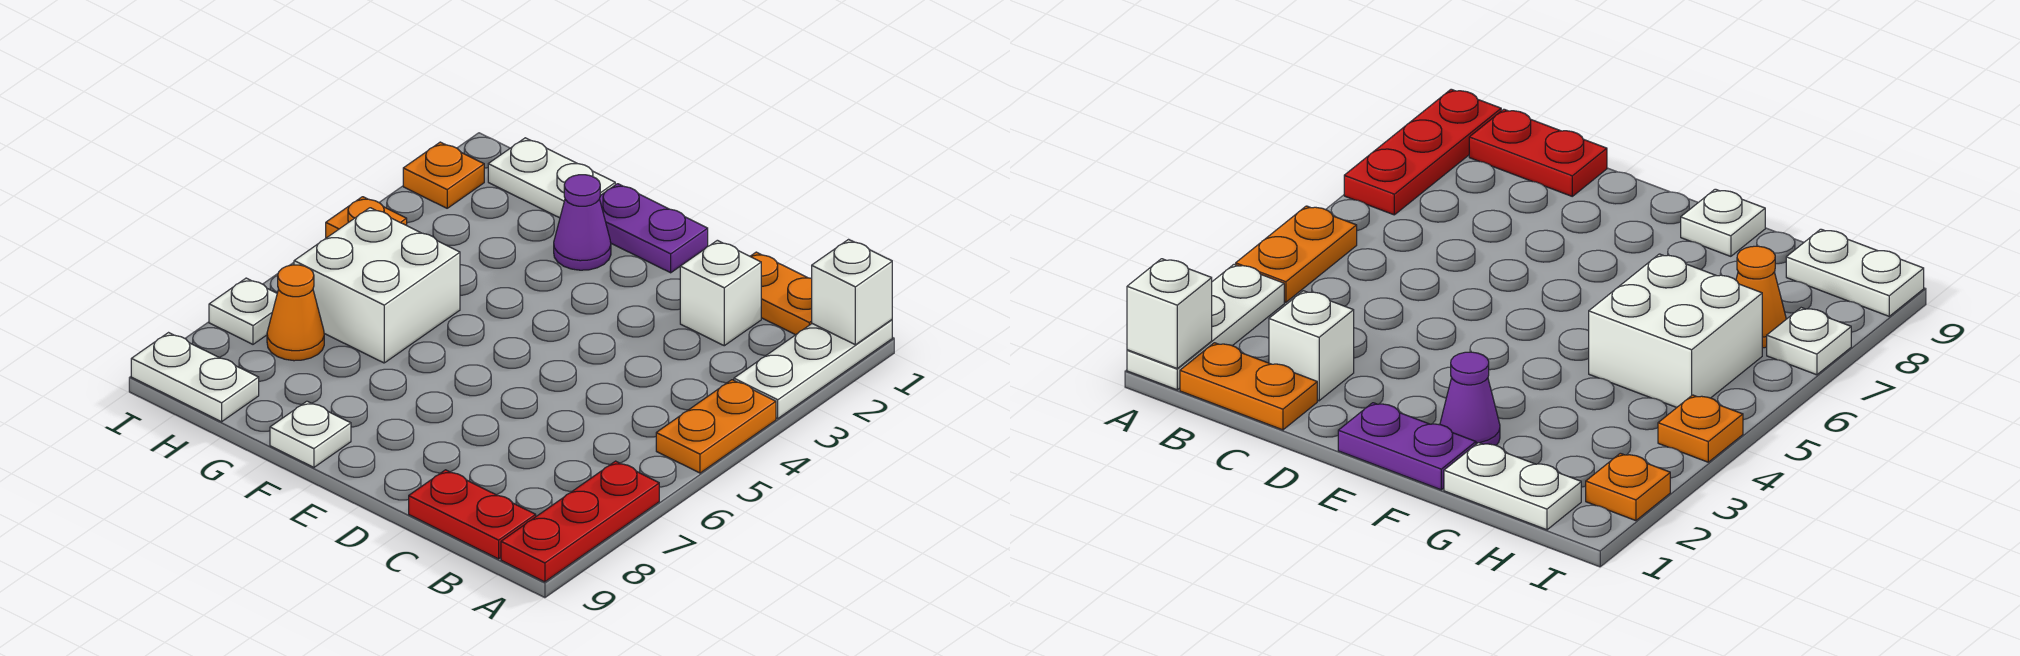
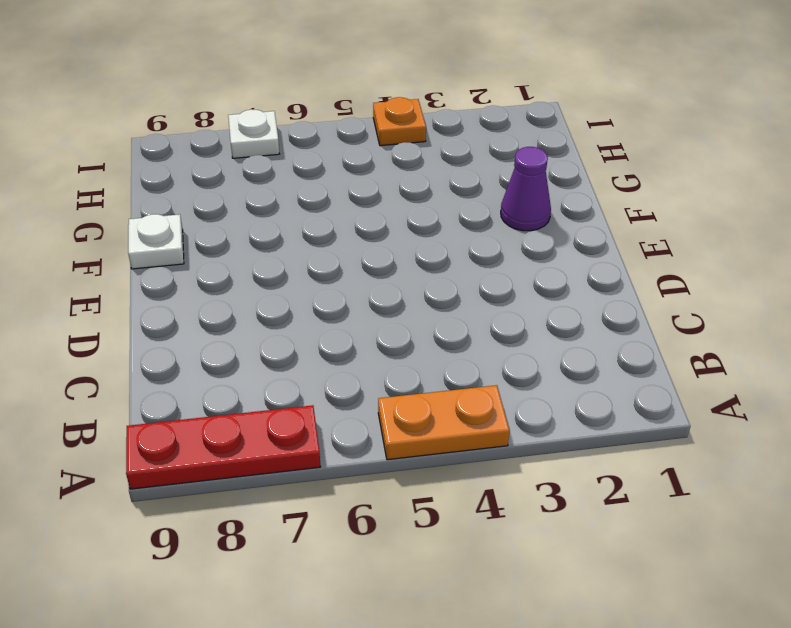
none -> white 1x3 plate [734,320,892,419]
none -> orange 1x2 plate [750,252,812,335]
none -> red 1x2 plate [409,470,536,559]

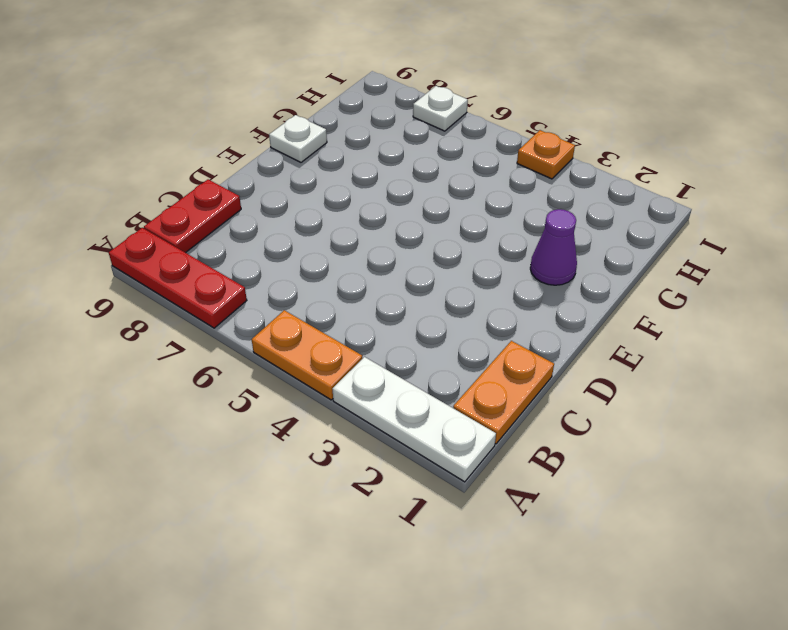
none -> white 1x1 brick [680,240,761,346]
none -> purple 1x2 plate [600,184,708,273]
none -> white 1x2 plate [488,138,615,218]

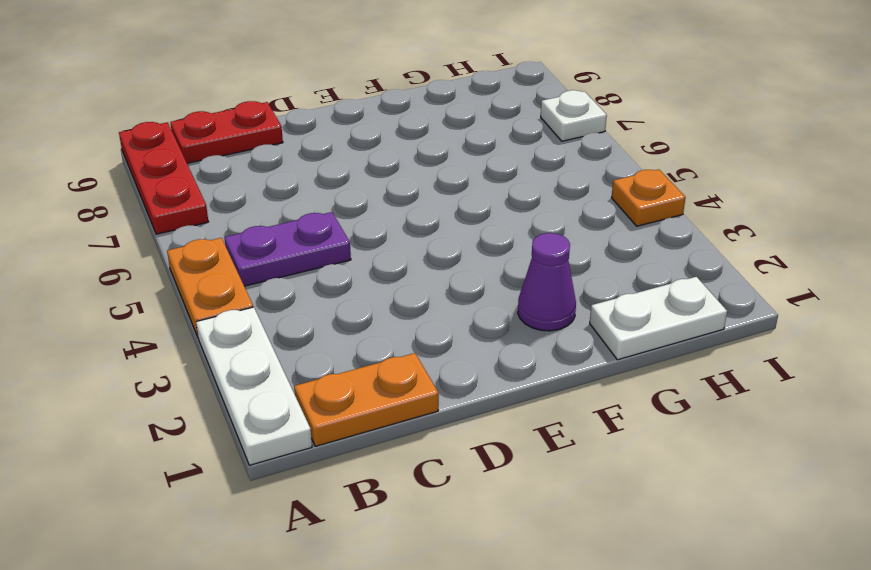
purple 1x2 plate [224,212,351,286] -> purple 1x2 plate moved to [600,184,708,273]
none -> white 1x1 brick [680,240,761,346]
none -> white 1x1 plate [270,401,351,467]
none -> white 2x2 brick [294,208,460,363]

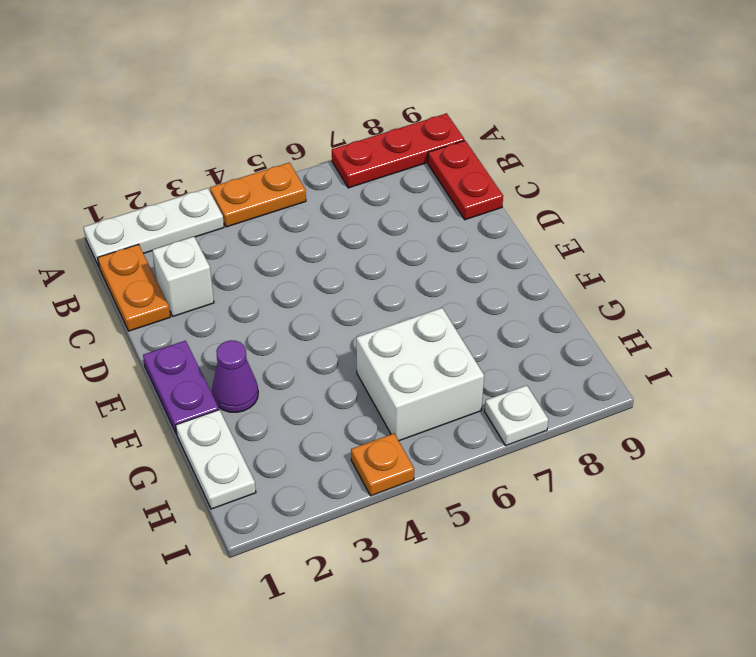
none -> white 1x1 plate [270,401,351,467]
none -> orange 1x1 cone [267,265,324,361]
none -> white 1x2 plate [131,333,259,422]

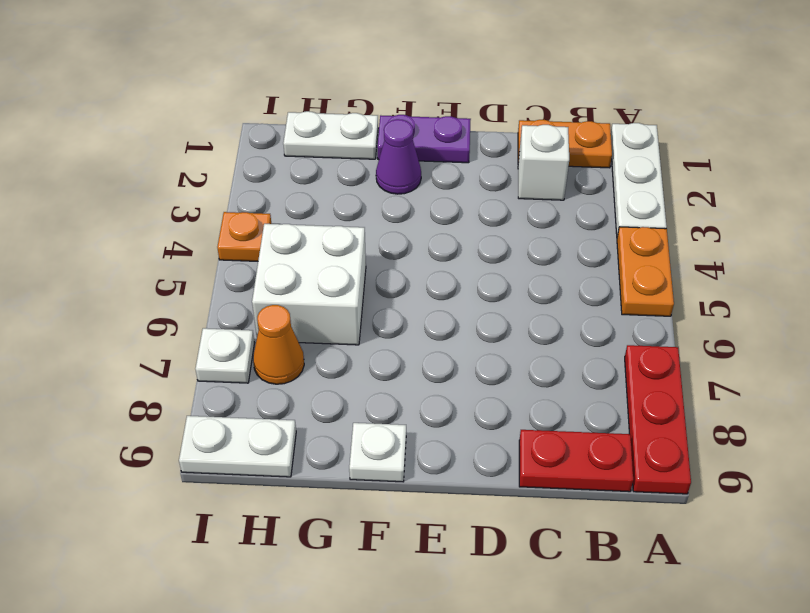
none -> orange 1x1 plate [403,142,484,208]
none -> white 1x1 brick [812,240,892,345]

